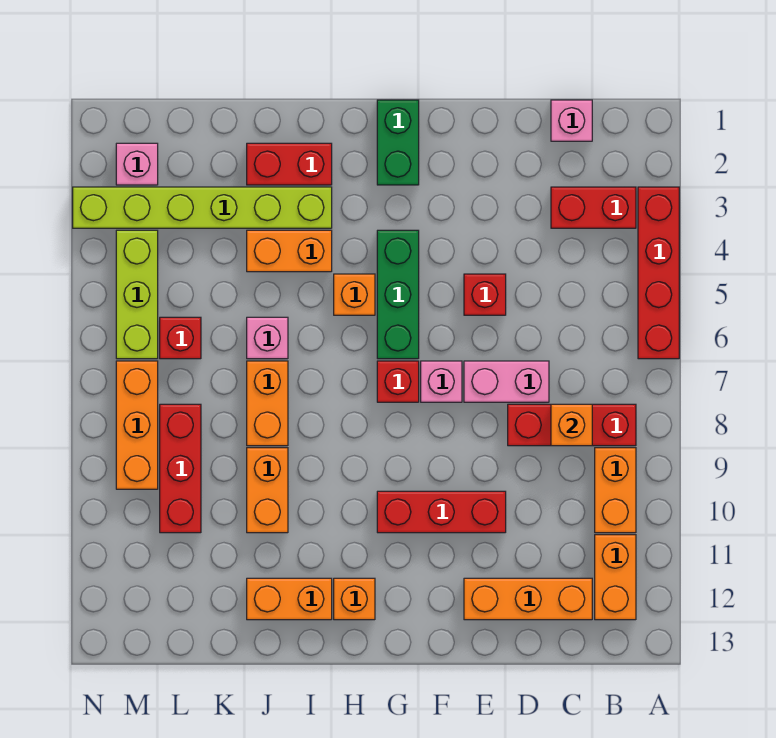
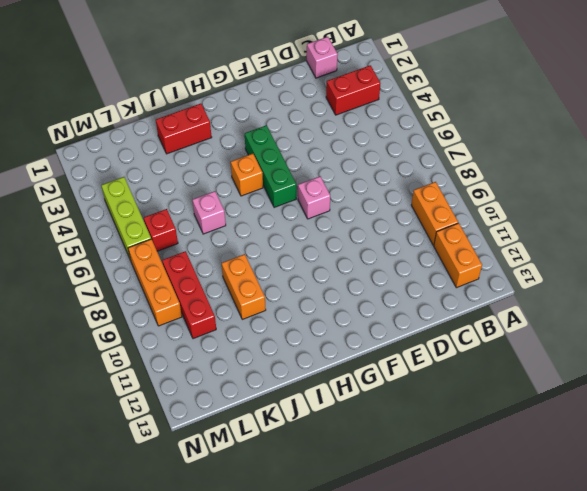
none -> red 1x4 brick [638,187,679,359]
none -> red 1x3 brick [508,404,636,446]
none -> orange 1x3 brick [464,578,592,620]

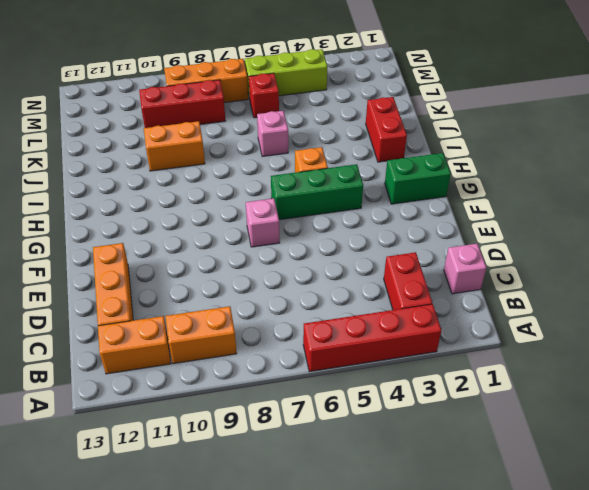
none -> red 1x3 brick [508,404,636,446]
none -> pink 1x2 brick [464,361,549,402]
none -> red 1x1 brick [464,274,506,315]

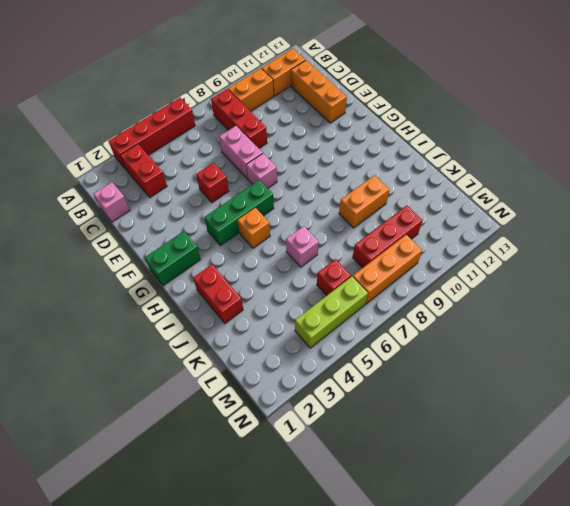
none -> red 1x3 brick [377,491,506,533]
none -> red 1x1 brick [377,361,419,402]
none -> orange 1x1 brick [334,578,375,620]

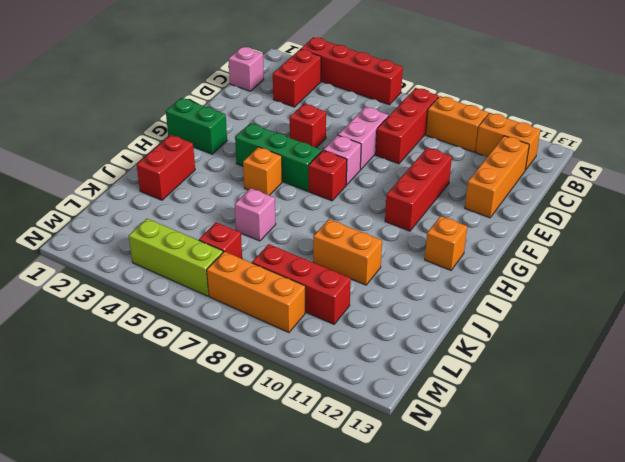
none -> lime 1x6 brick [73,187,332,228]
none -> orange 1x2 brick [247,230,332,272]
none -> orange 1x2 brick [247,578,332,620]

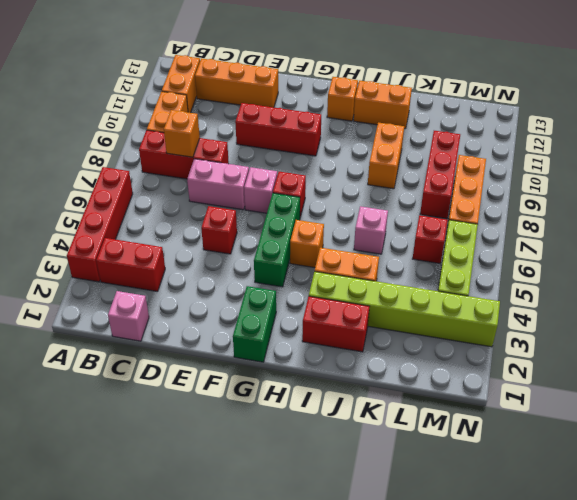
none -> orange 1x2 brick [247,361,288,446]
none -> pink 1x1 brick [116,143,158,185]

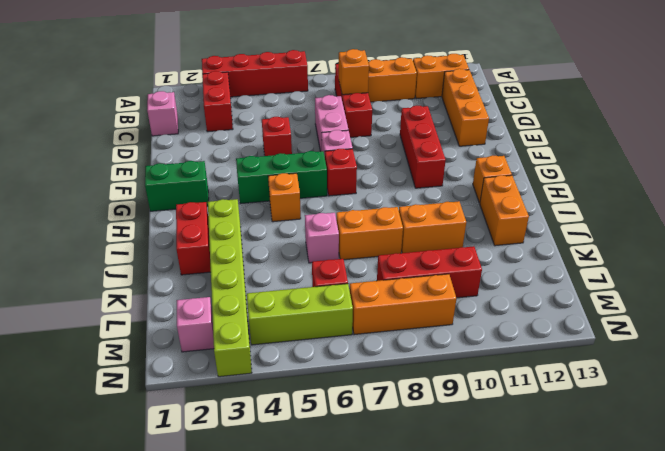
none -> orange 1x2 brick [247,230,332,272]

